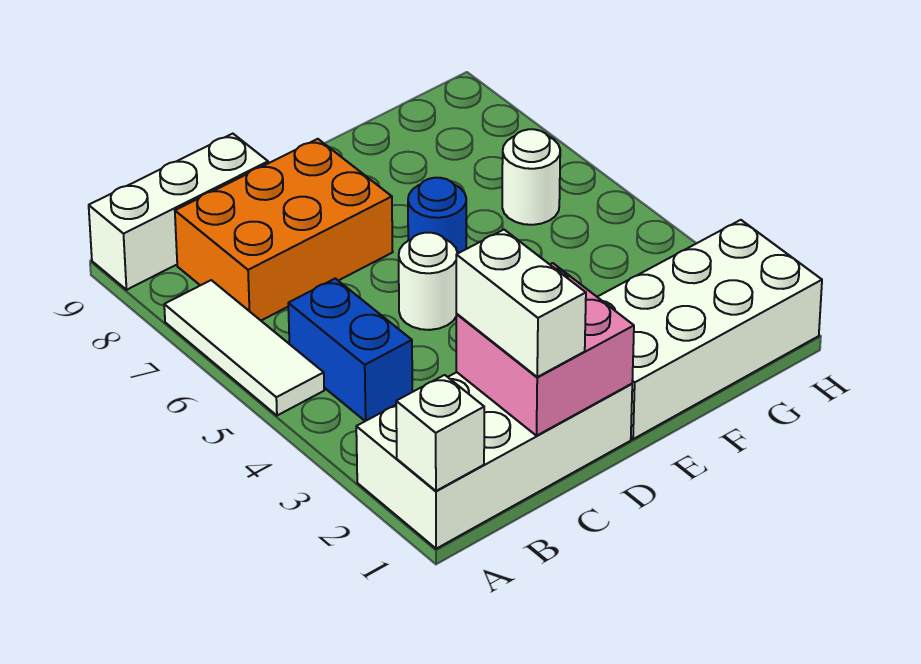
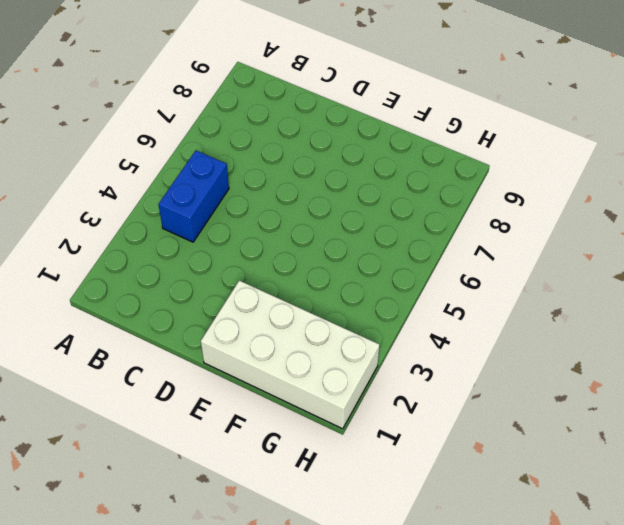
none -> white 2x4 brick [356,372,632,549]
none -> white 1x3 tile [164,280,324,416]
none -> white 1x3 brick [89,134,268,290]

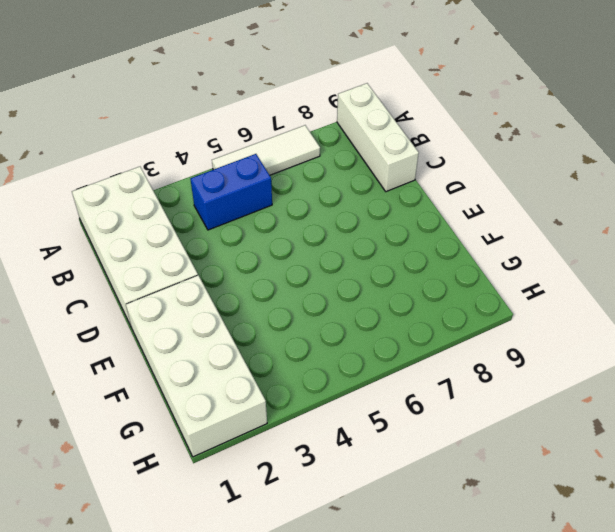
none -> orange 2x3 brick [175,139,393,320]
none -> white 1x1 round brick [399,233,458,330]
none -> blue 1x1 round brick [408,178,466,253]

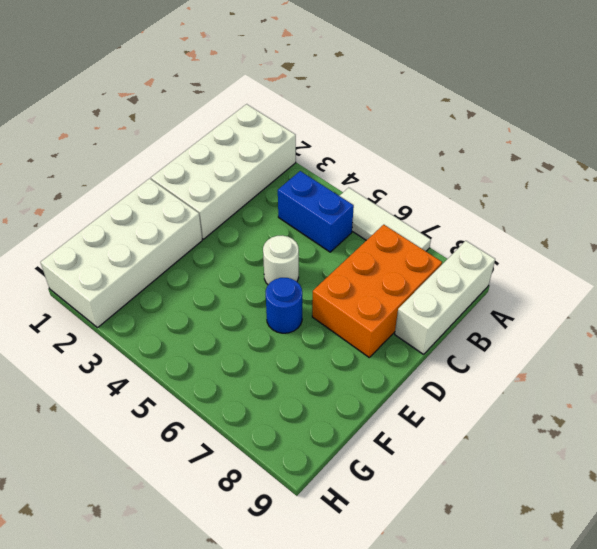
none -> white 1x1 round brick [502,129,560,225]
none -> white 1x1 brick [396,375,484,491]
none -> pink 2x2 brick [456,263,634,436]

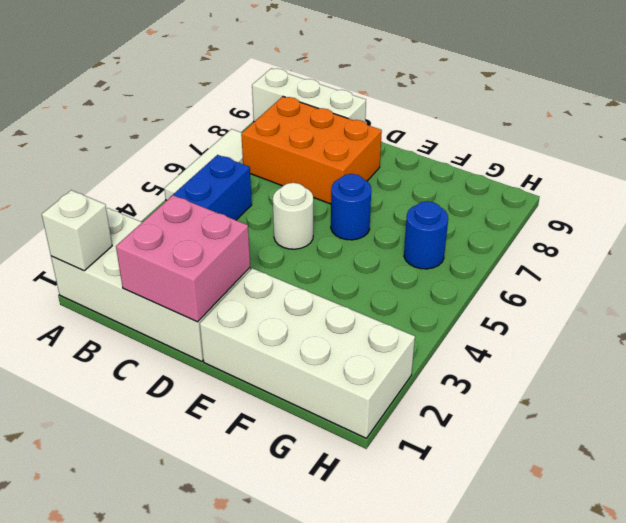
blue 1x1 round brick [404,201,448,269] -> white 1x1 round brick [502,129,560,225]
none -> white 1x2 brick [456,230,586,377]

